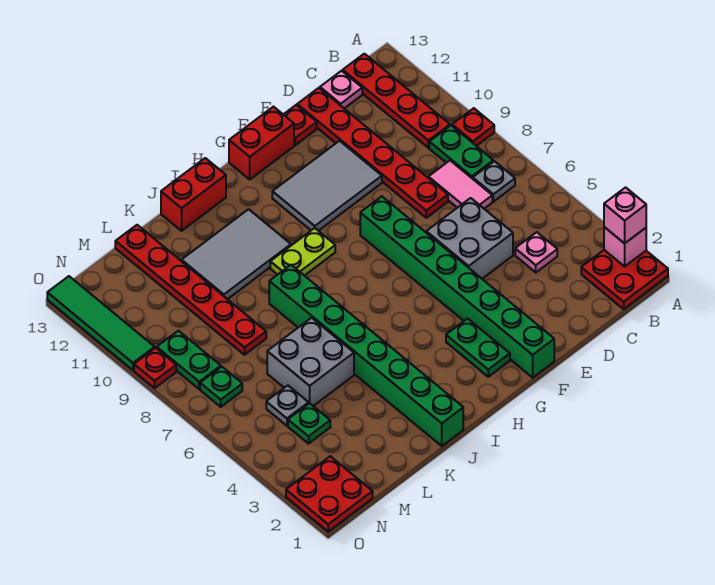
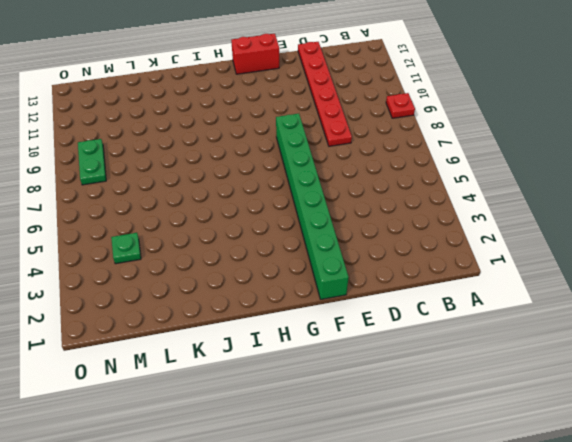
none -> red 2x2 plate [581,250,668,309]
none -> grey 1x1 plate [473,161,515,202]
none -> green 1x2 plate [429,126,493,179]
none -> red 1x4 plate [343,54,450,148]

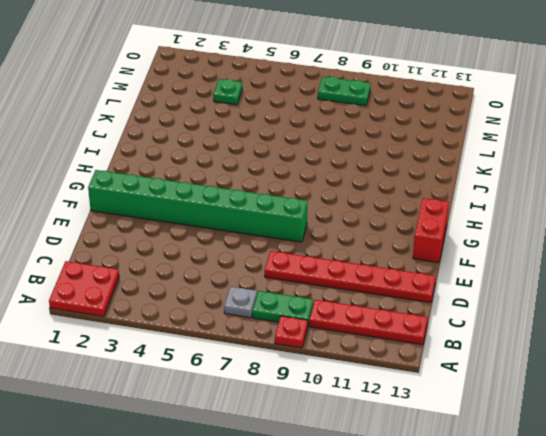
none -> pink 1x1 plate [515,232,557,272]
none -> pink 1x2 tile [428,161,492,209]
none -> pink 1x1 plate [320,71,362,108]
none -> grey 2x2 brick [426,198,513,279]

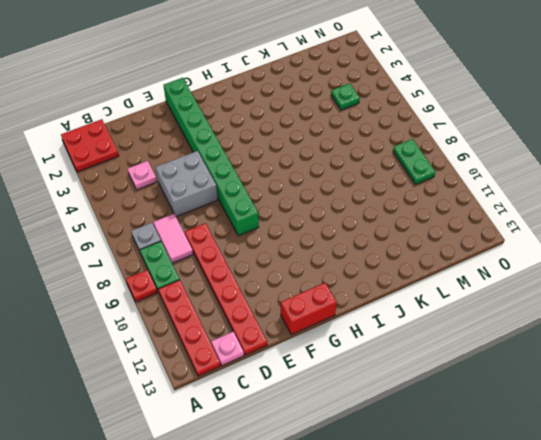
none -> grey 2x3 tile [272,141,382,231]
none -> red 1x1 plate [283,105,317,145]
none -> green 1x2 plate [446,319,510,377]
none -> lime 1x2 plate [270,228,335,276]

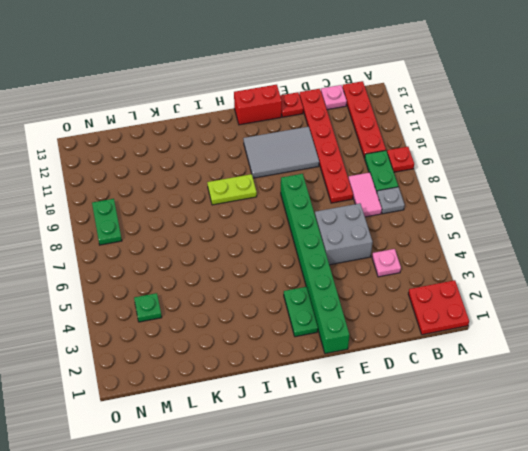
none -> grey 2x3 tile [182,209,291,299]
none -> red 1x2 brick [161,158,226,231]
none -> green 1x8 brick [269,265,463,446]
none -> grey 2x2 brick [267,318,354,406]

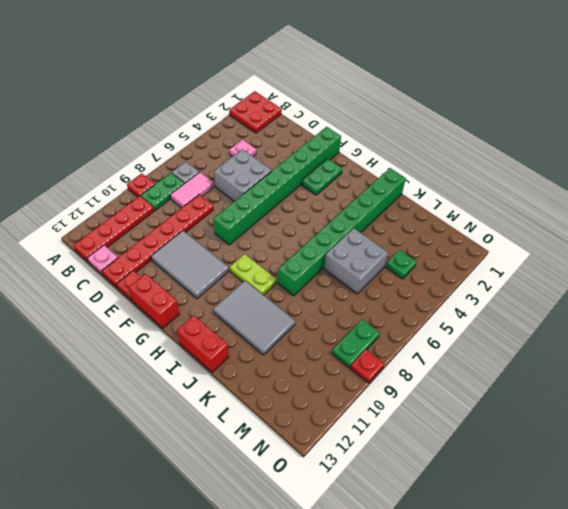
none -> red 1x6 plate [115,225,266,355]
none -> grey 1x1 plate [266,385,309,426]
none -> red 2x2 plate [286,456,373,532]
none -> green 1x1 plate [200,367,242,407]

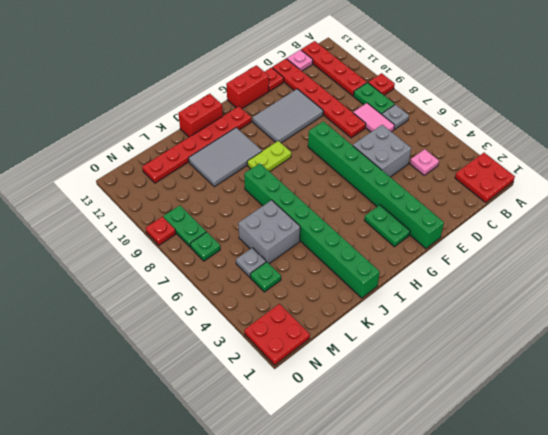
red 1x6 plate [142,106,251,183] -> red 1x6 plate turned to [115,225,266,355]
none -> green 1x4 tile [47,276,155,370]
none -> pink 1x1 brick [604,227,646,266]
none -> pink 1x1 brick [604,187,646,243]

